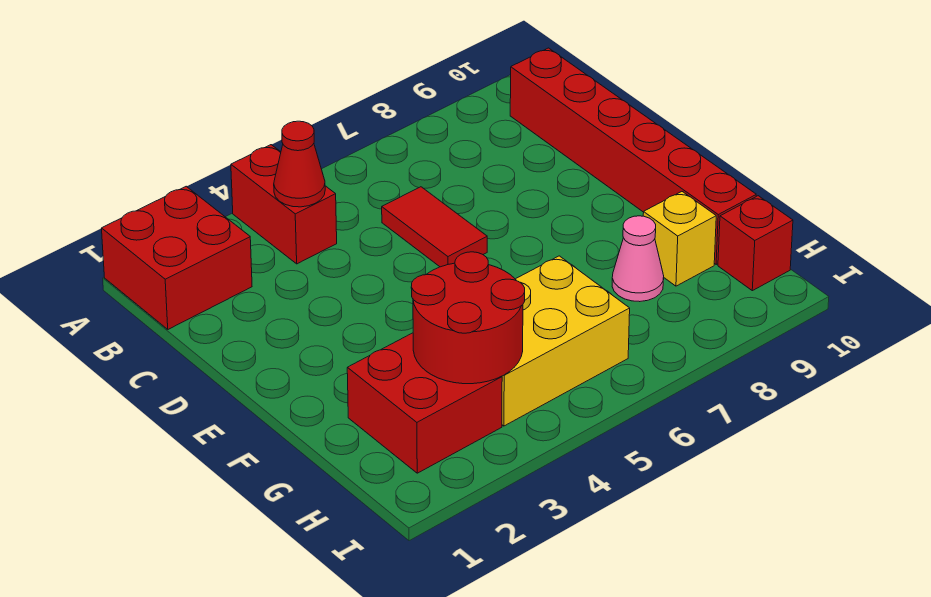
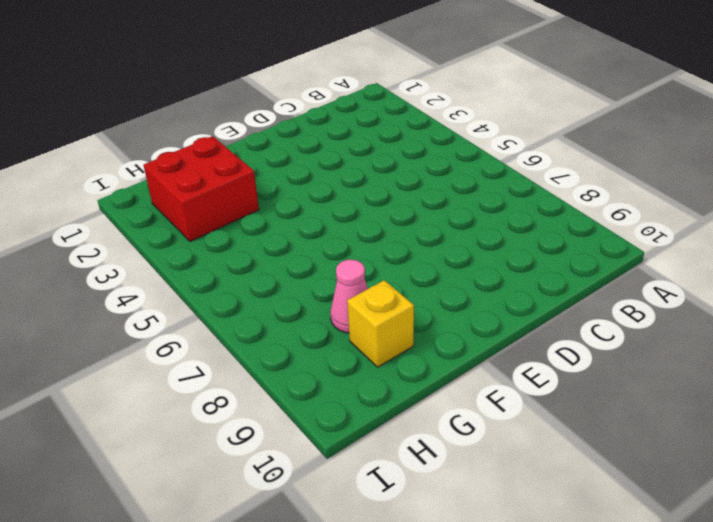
none -> red 2x2 brick [102,186,252,329]
none -> red 1x2 brick [231,145,337,264]

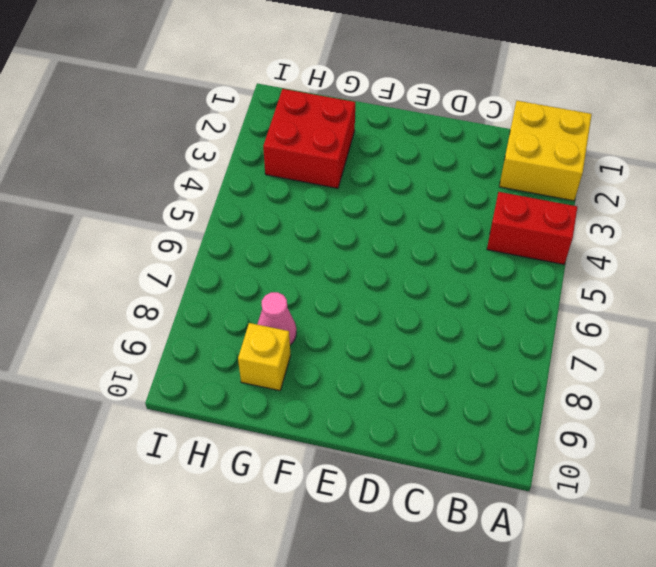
yellow 2x2 brick [499,101,592,201] -> red 2x2 brick [102,186,252,329]
none -> red 1x6 brick [510,48,756,264]
none -> red 1x2 tile [382,187,487,267]

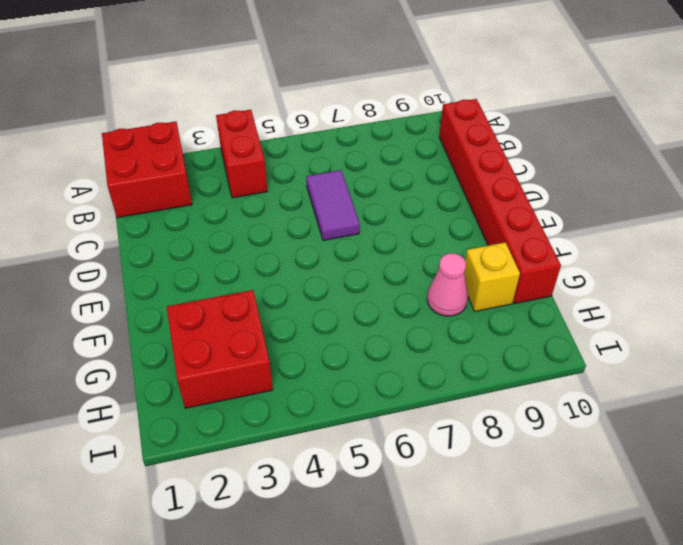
purple 1x2 tile [306,170,360,241] -> red 1x2 tile [382,187,487,267]
none -> yellow 2x3 brick [502,256,630,426]
none -> red 1x1 brick [718,196,793,291]

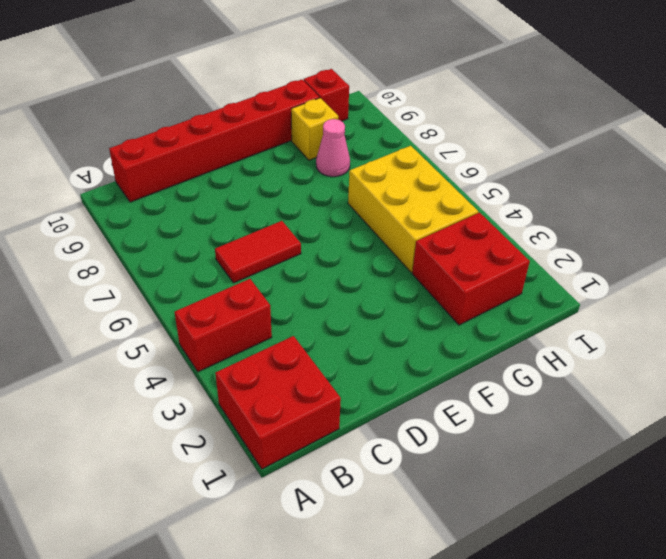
none -> red 1x1 cone [274,121,325,207]
none -> red 2x2 round brick [411,252,525,384]

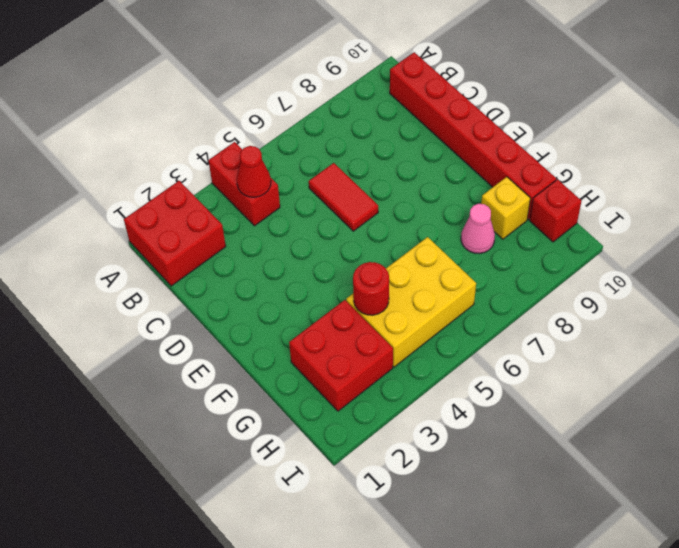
red 1x1 round brick [353,262,389,315] -> red 2x2 round brick [411,252,525,384]

